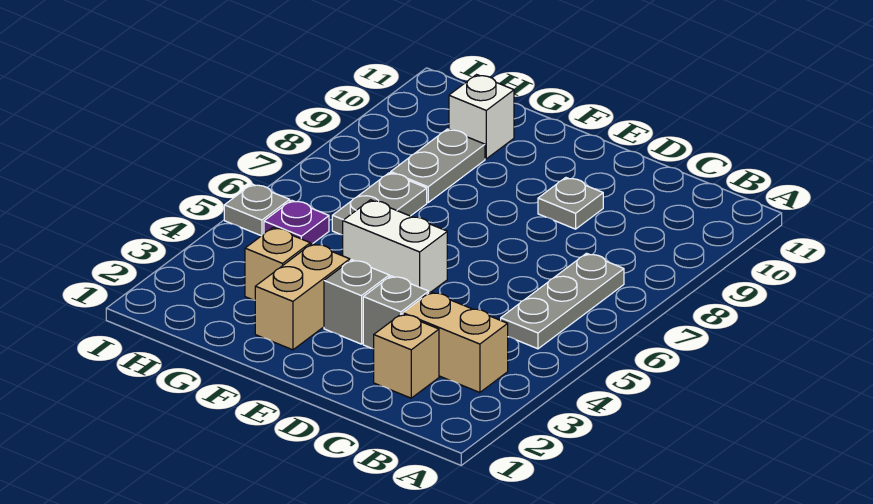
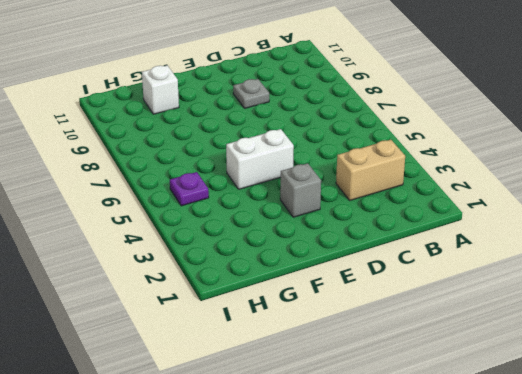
none -> grey 1x3 plate [501,253,624,349]
none -> tan 1x1 brick [374,314,439,398]
none -> grey 1x1 brick [363,276,429,349]

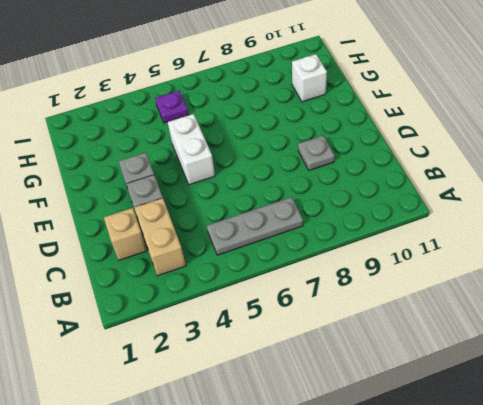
none -> tan 1x2 brick [255,244,350,350]
none -> tan 1x1 brick [245,228,310,300]
none -> grey 1x2 plate [332,173,427,235]

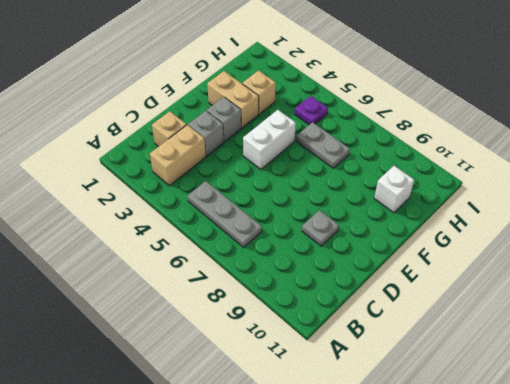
none -> grey 1x2 plate [391,129,485,202]
none -> grey 1x1 plate [224,184,290,236]

